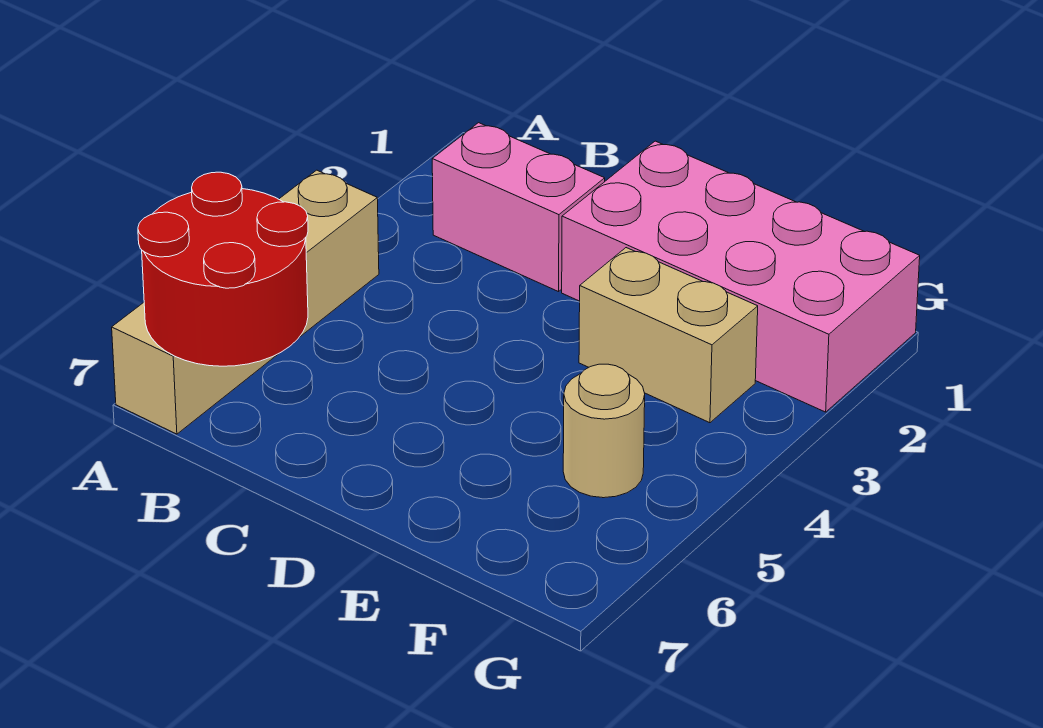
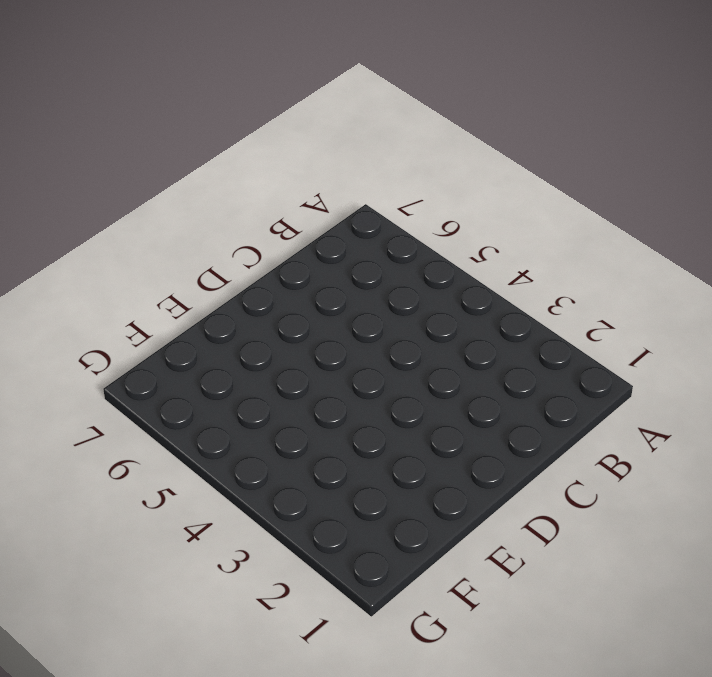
none -> tan 1x4 brick [112,170,379,434]
none -> pink 1x2 brick [432,123,605,292]

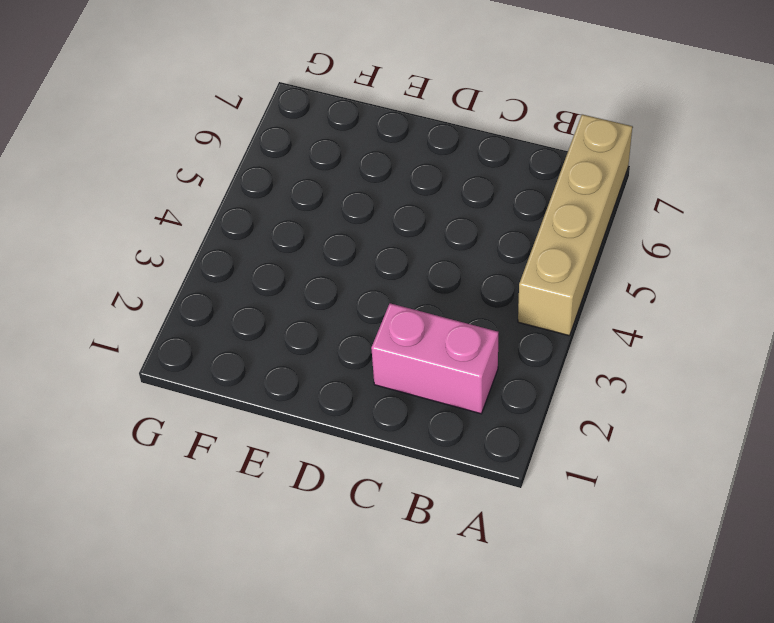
none -> pink 2x4 brick [562,141,920,412]
none -> tan 1x2 brick [579,248,758,423]

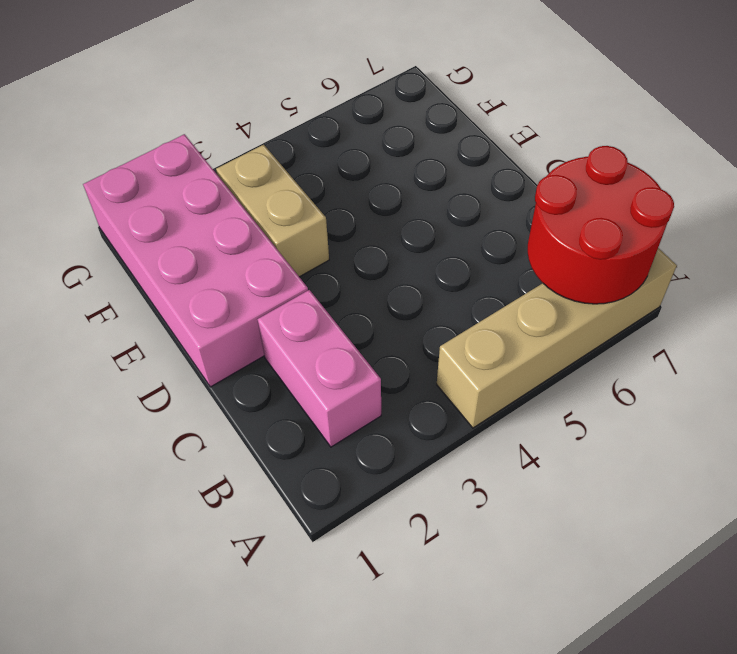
none -> tan 1x1 round brick [563,364,645,498]

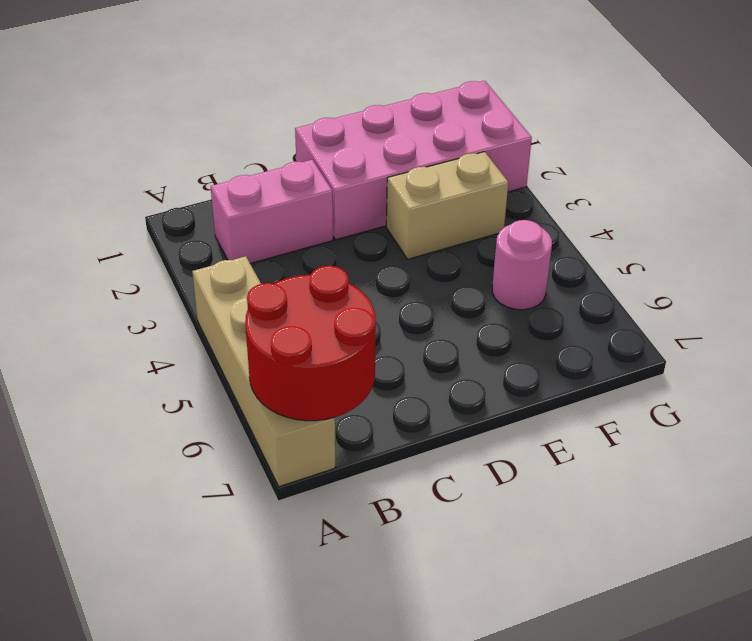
pink 1x1 round brick [492,220,552,310] -> tan 1x1 round brick [563,364,645,498]

